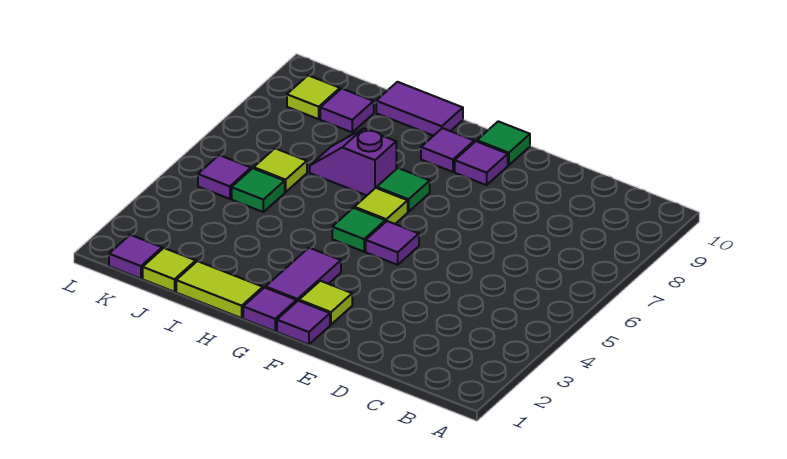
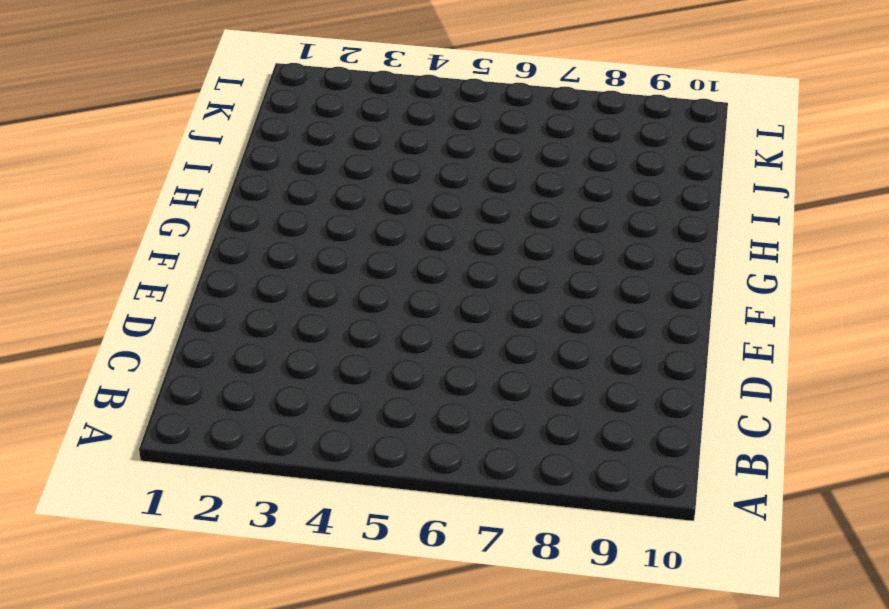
none -> purple 1x1 tile [277,301,330,345]
none -> lime 1x1 tile [299,281,352,325]
none -> purple 1x1 tile [366,221,419,265]

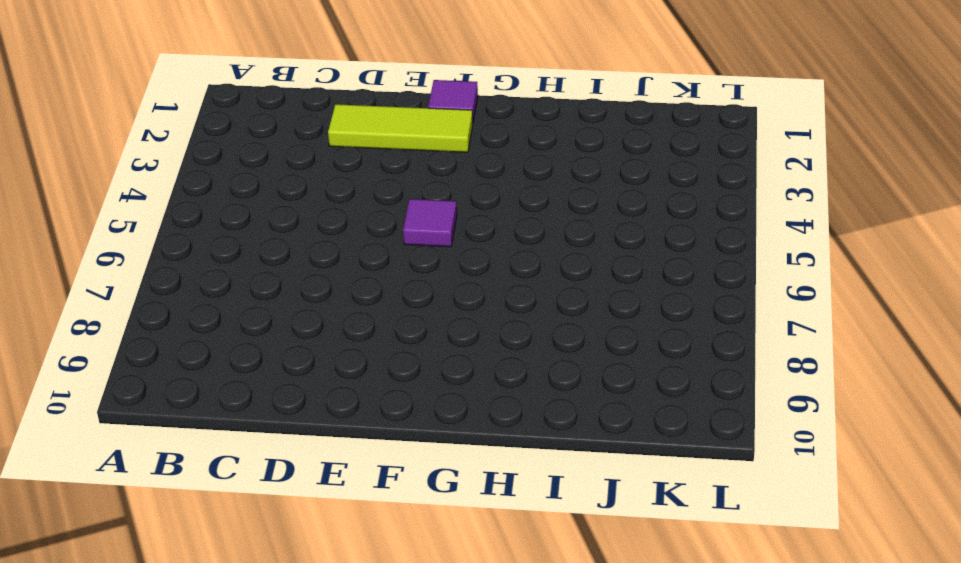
lime 1x3 tile [328,104,473,152] -> lime 1x1 tile [299,281,352,325]
none -> purple 1x1 tile [455,141,508,185]
none -> green 1x1 tile [477,121,530,165]
none -> purple 1x1 tile [243,288,296,331]

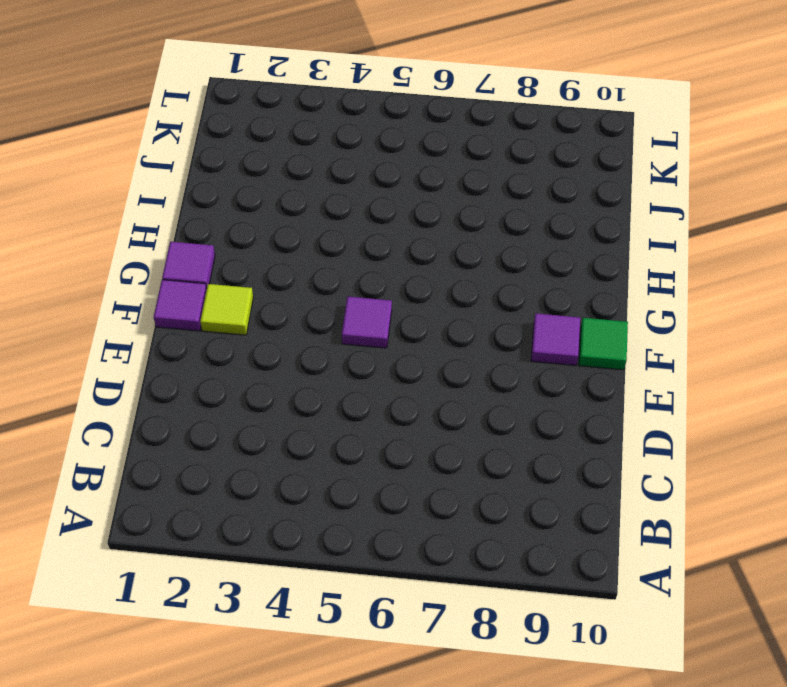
none -> purple 1x2 tile [266,248,341,302]
none -> green 1x1 tile [332,208,385,252]
none -> lime 1x1 tile [354,188,408,224]

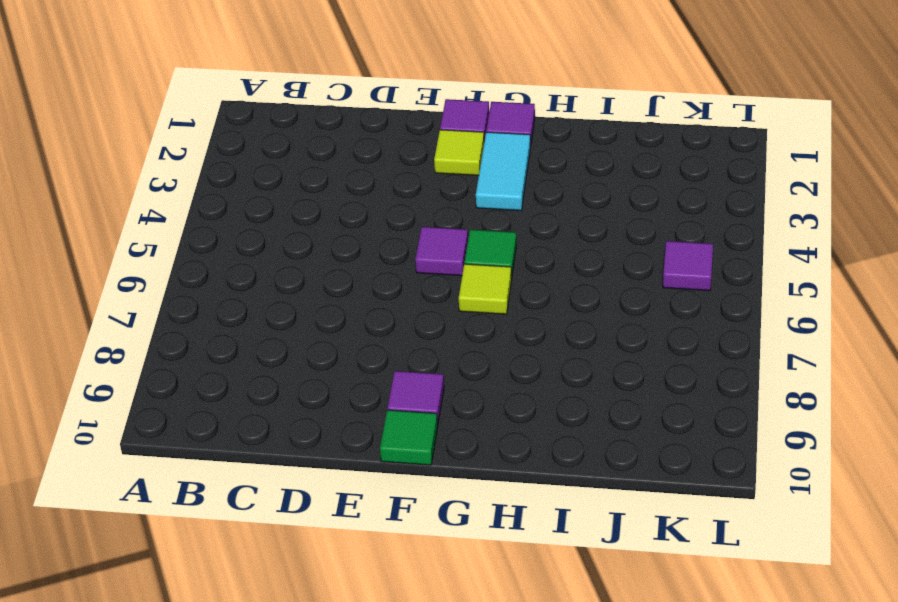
cyan 1x2 tile [476,132,531,211] -> purple 1x2 tile [266,248,341,302]
none -> green 1x1 tile [377,168,430,212]
none -> purple 1x1 tile [421,128,474,172]
none -> lime 1x2 tile [176,261,263,318]

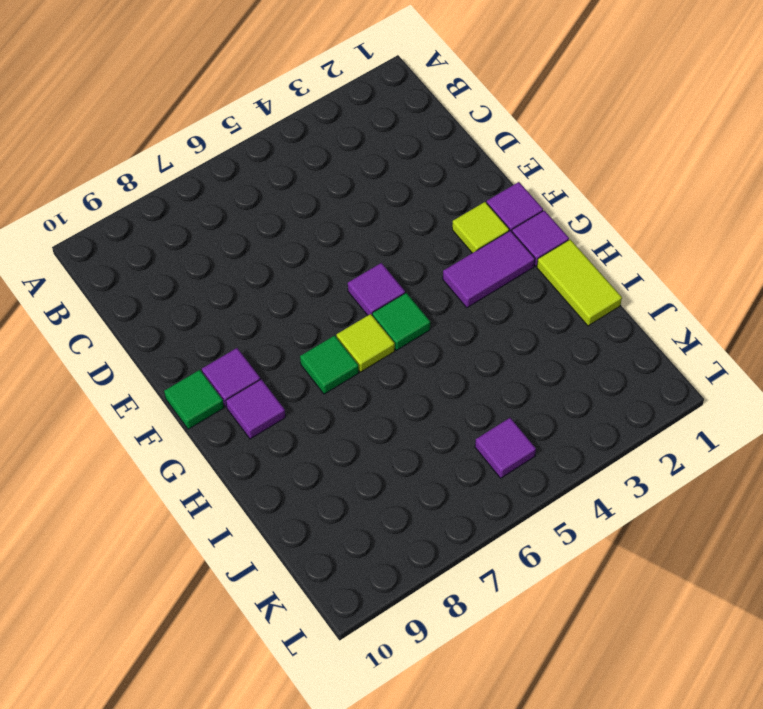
none -> purple 1x2 slope [310,129,396,195]
none -> purple 1x2 tile [376,82,463,136]
none -> lime 1x1 tile [143,248,196,292]

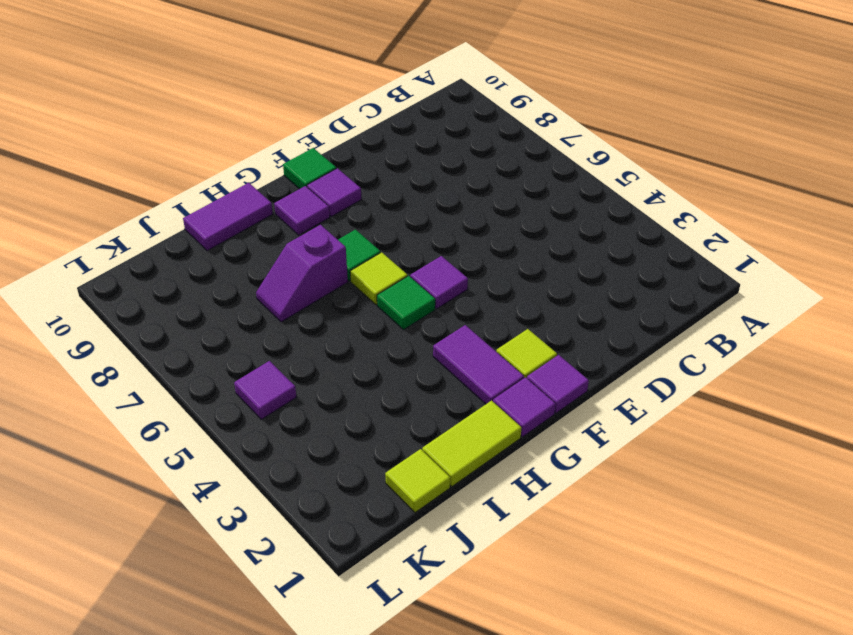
none -> green 1x1 tile [232,168,285,212]
none -> lime 1x1 tile [254,148,307,192]
none -> purple 1x1 tile [320,89,374,132]

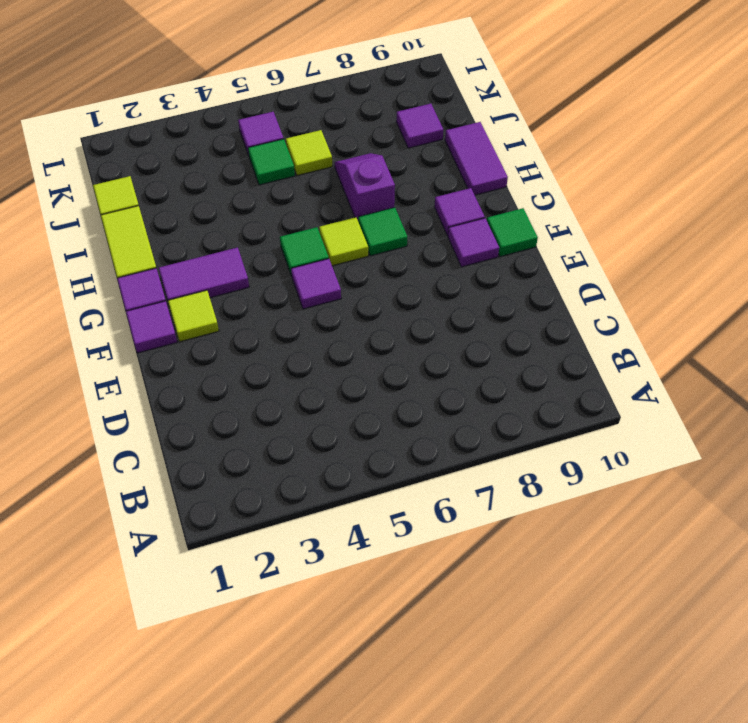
none -> purple 1x1 tile [109,235,162,279]
none -> lime 1x1 tile [287,75,340,119]

